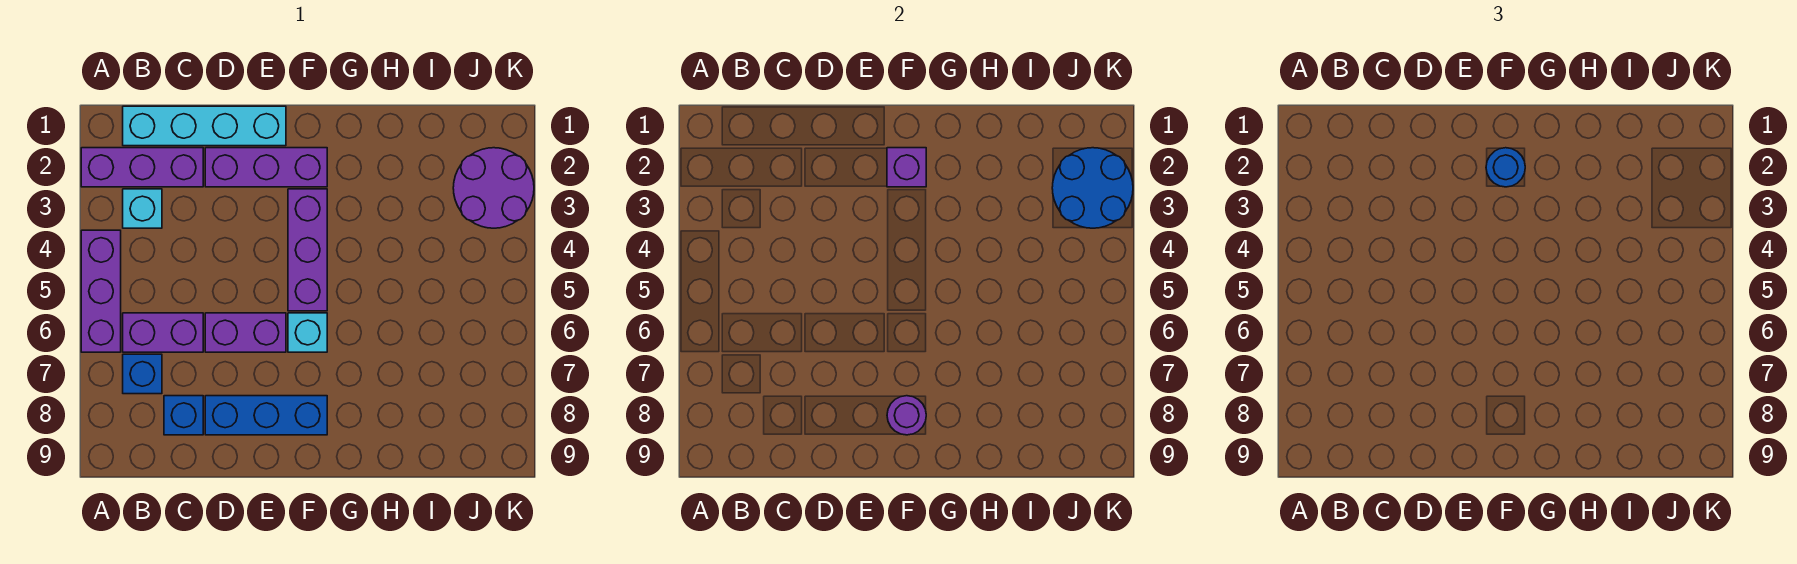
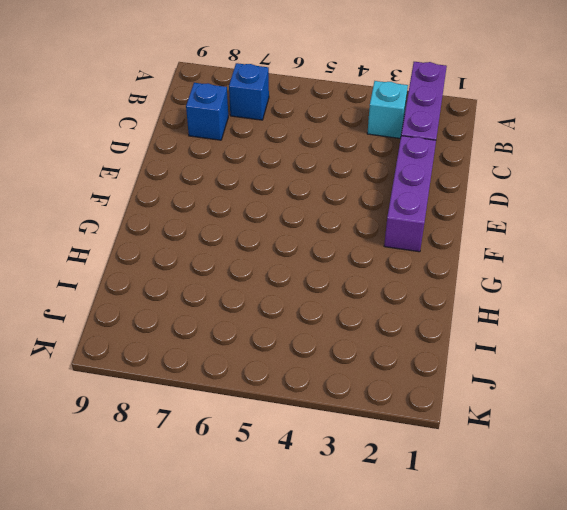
none -> purple 1x3 brick [81,230,121,352]
none -> cyan 1x4 brick [123,106,286,146]
none -> purple 1x2 brick [123,313,203,352]

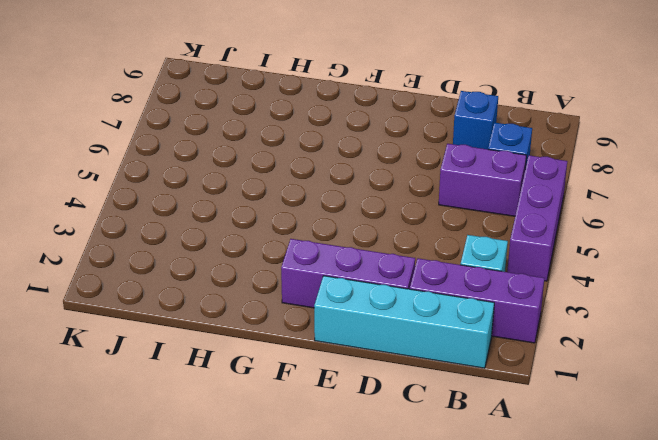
none -> purple 1x2 brick [205,313,286,352]
none -> blue 1x3 brick [205,396,327,435]
none -> purple 1x3 brick [288,189,327,311]

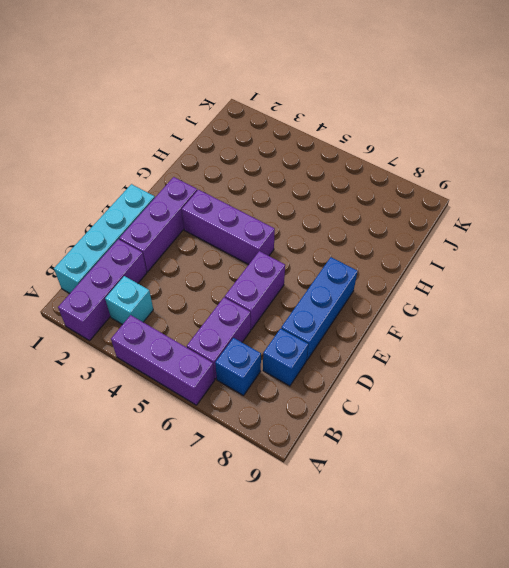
none -> cyan 1x1 brick [288,313,327,352]
none -> purple 2x2 round brick [453,148,534,228]
none -> purple 1x1 brick [887,148,926,187]

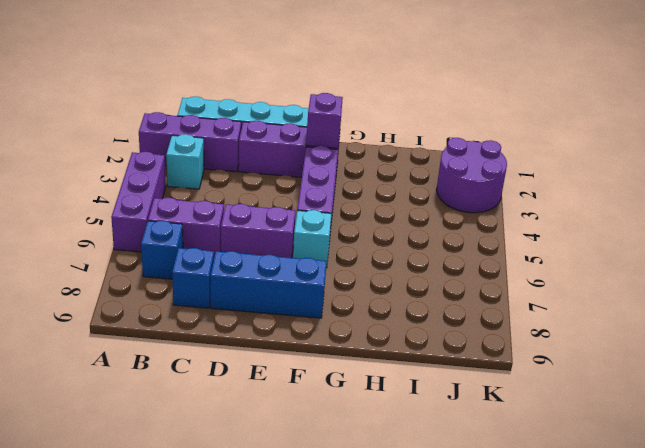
none -> purple 1x1 round brick [887,396,926,435]
none -> blue 2x2 round brick [1052,148,1133,228]
none -> blue 1x1 round brick [1486,148,1525,187]

